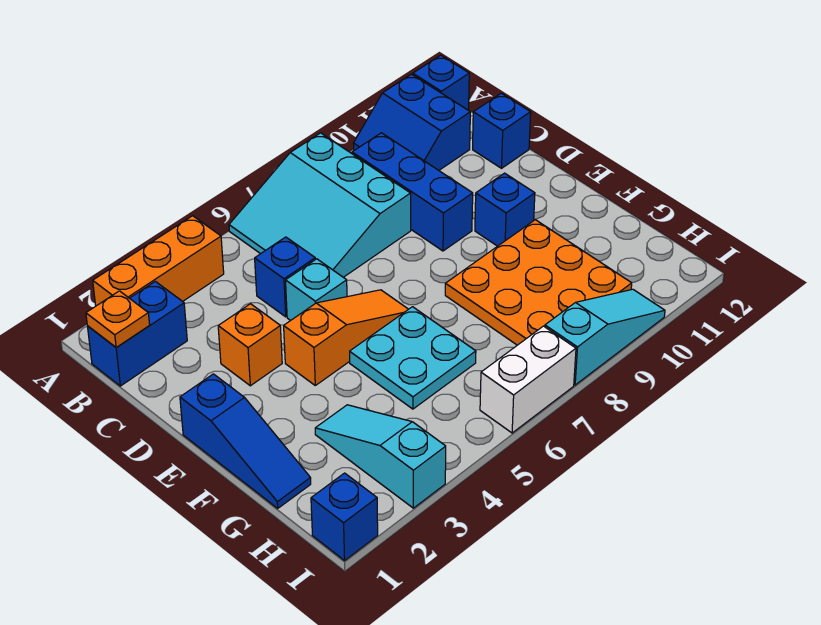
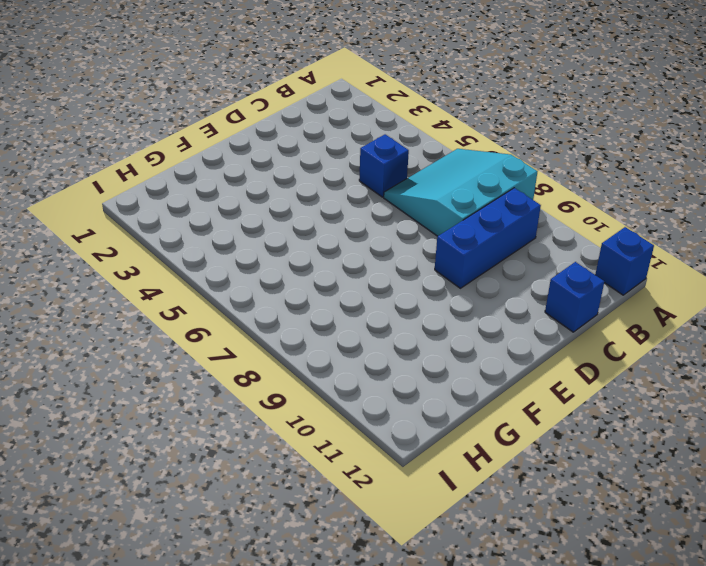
none -> orange 1x3 brick [93,216,224,306]
none -> blue 2x2 slope [353,74,470,170]
none -> blue 1x2 brick [87,281,187,386]

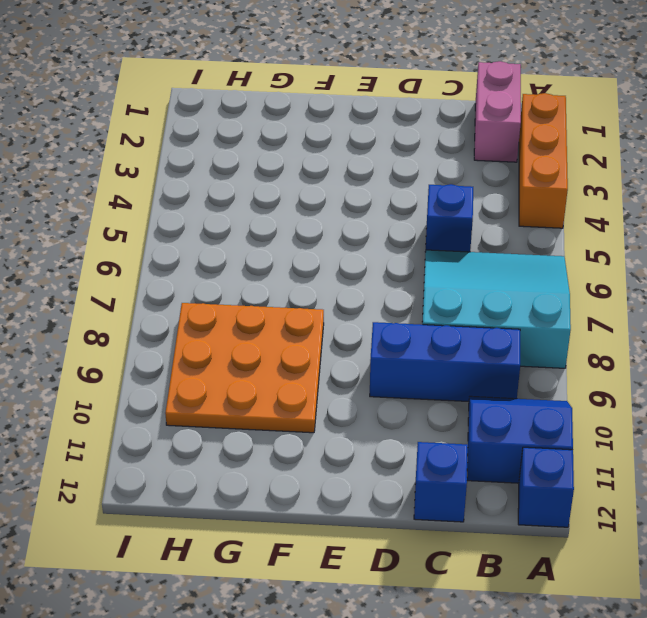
pink 1x2 brick [474,61,521,162] -> blue 1x2 brick [87,281,187,386]
none -> orange 1x1 brick [218,304,282,386]
none -> cyan 1x1 brick [286,259,347,320]
none -> blue 1x3 slope [180,374,311,508]

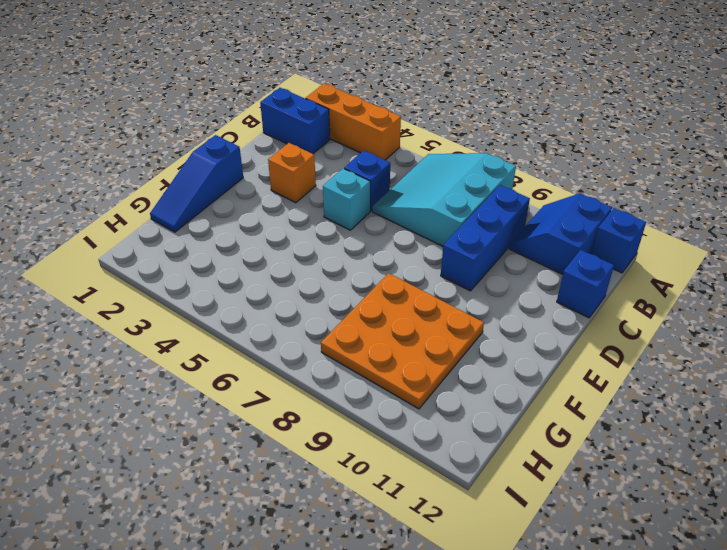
none -> orange 1x3 slope [284,290,408,385]
none -> blue 1x1 brick [475,173,535,246]
none -> cyan 2x2 plate [350,307,476,409]

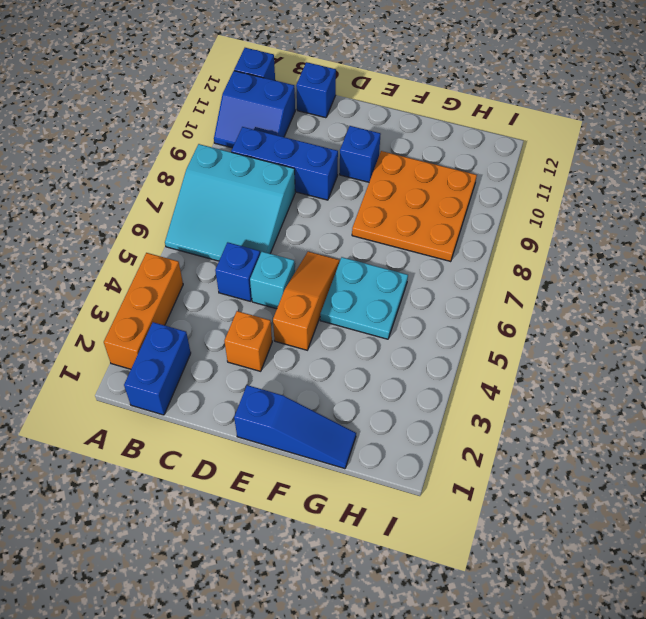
none -> cyan 1x3 slope [315,405,446,508]
none -> blue 1x1 brick [311,473,378,560]
none -> white 1x2 brick [480,326,576,433]

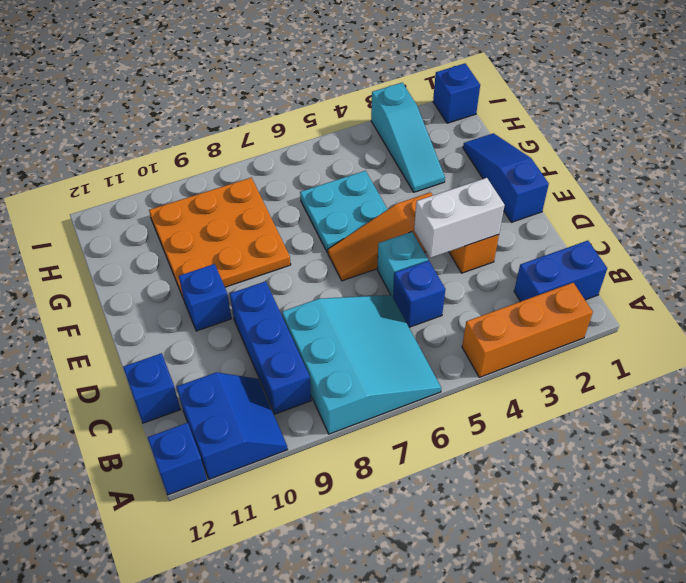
white 1x2 brick [414,178,505,258] -> white 1x2 brick moved to [480,326,576,433]
none -> cyan 1x3 slope [545,289,665,385]
none -> orange 1x1 plate [86,291,150,347]

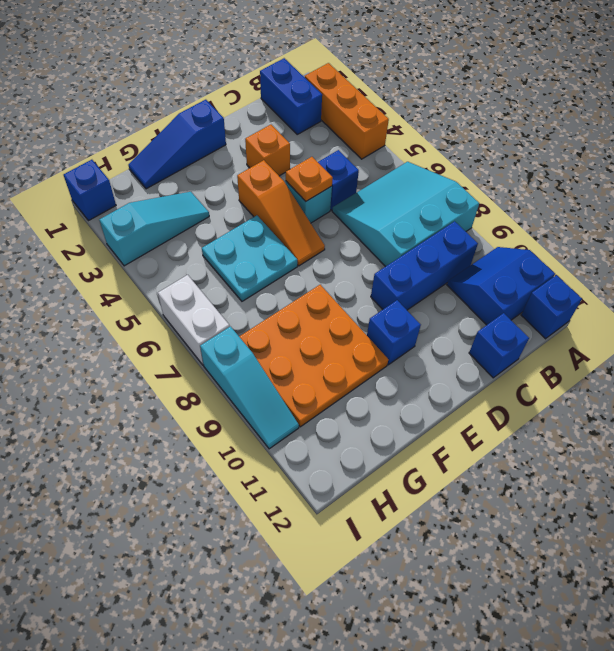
orange 1x1 plate [286,157,333,201] -> orange 1x1 plate moved to [86,291,150,347]

